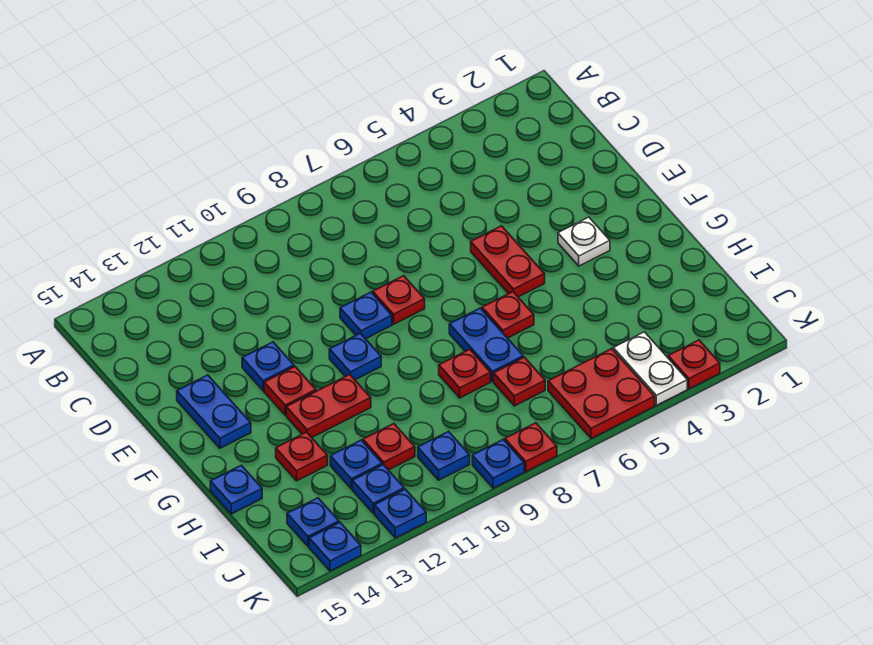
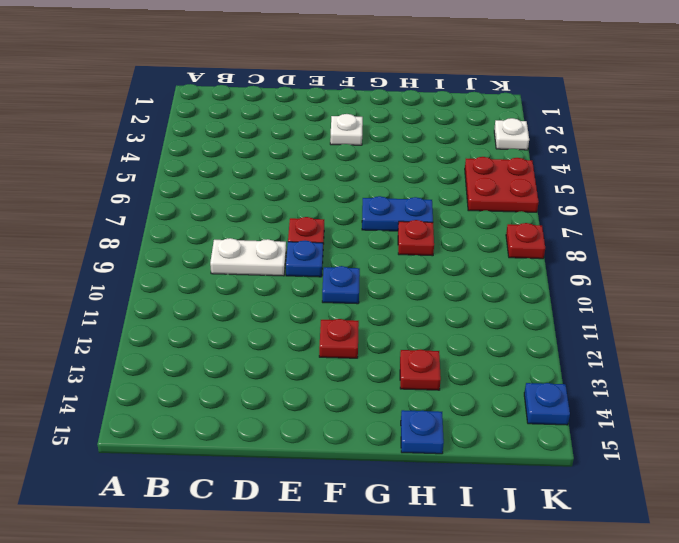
white 1x2 plate [210,238,286,276] -> white 1x2 plate moved to [613,332,687,405]
white 1x1 plate [494,118,529,150] -> red 1x1 plate [668,340,720,389]
none -> red 1x2 plate [471,226,545,297]
none -> blue 1x1 plate [242,342,294,391]
none -> blue 1x2 plate [177,375,251,448]

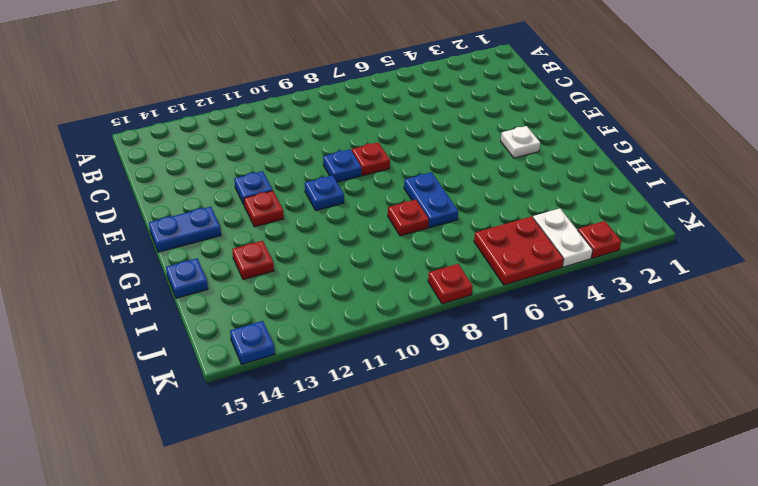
blue 1x2 plate [149,207,221,252] -> blue 1x2 plate turned to [177,375,251,448]
none -> red 1x2 plate [471,226,545,297]
none -> red 1x1 plate [482,292,534,338]
none -> red 1x2 plate [286,374,371,437]

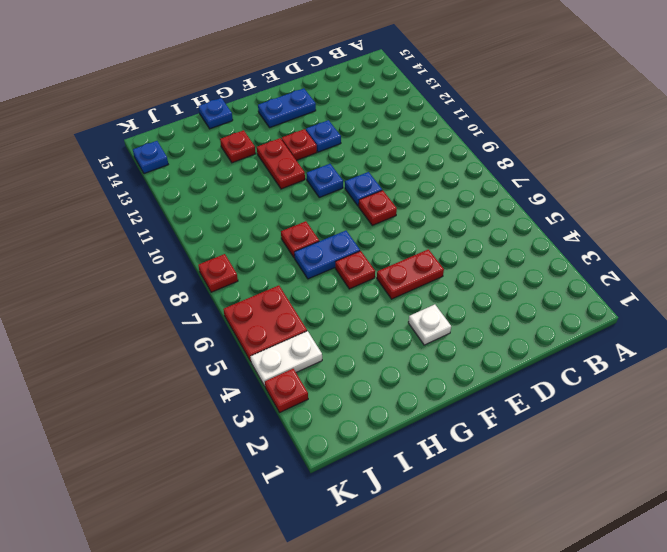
none -> red 1x1 plate [493,357,545,406]
none -> red 1x1 plate [363,424,415,470]
none -> blue 1x1 plate [330,440,382,489]

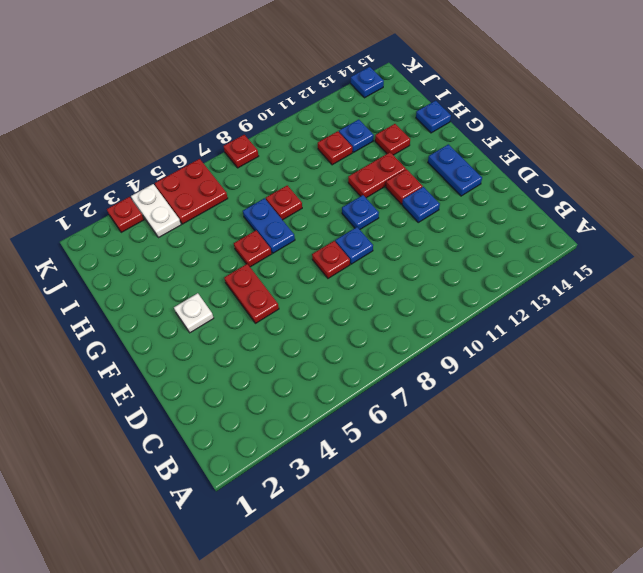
none -> red 1x1 plate [493,357,545,406]
none -> blue 1x1 plate [418,431,470,480]
none -> blue 1x1 plate [352,465,404,513]

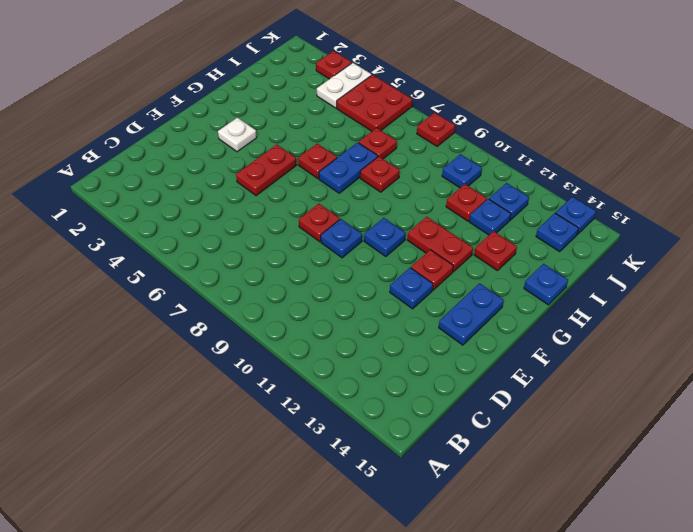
none -> blue 1x1 plate [472,439,524,488]
none -> blue 1x1 plate [374,489,426,538]

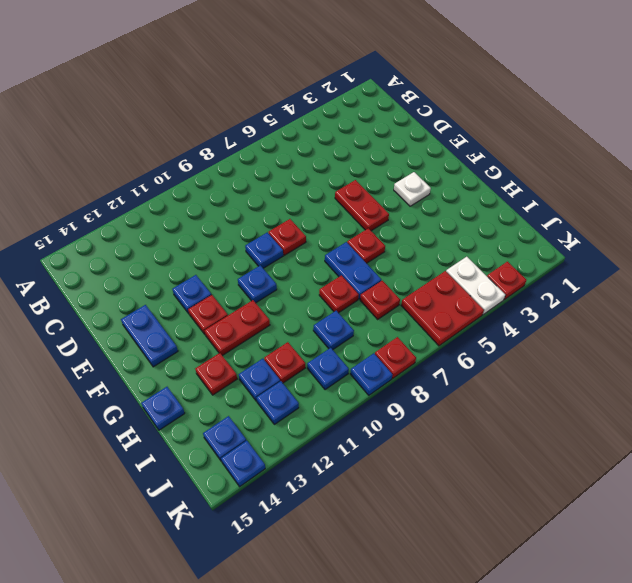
blue 1x1 plate [313,311,354,350] -> blue 1x1 plate moved to [374,489,426,538]

